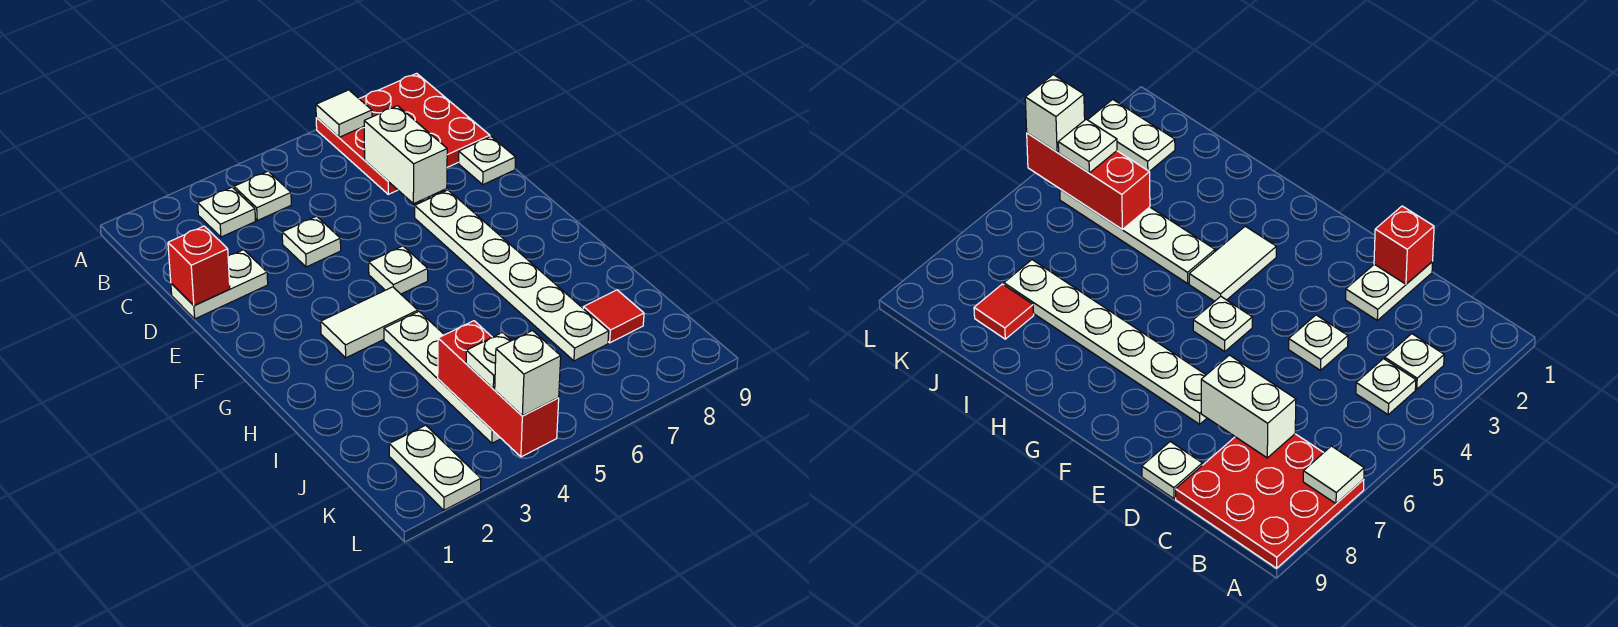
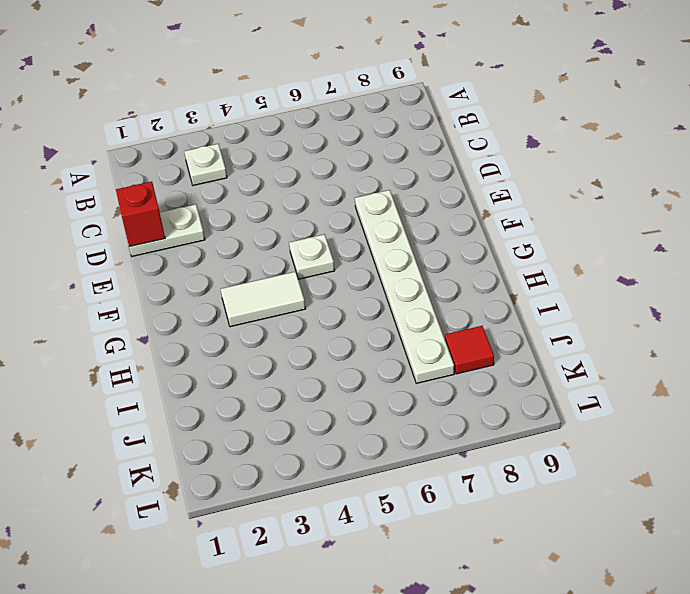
none -> red 3x3 plate [316,73,490,194]
none -> white 1x1 plate [234,171,291,220]
none -> white 1x1 plate [282,216,341,267]

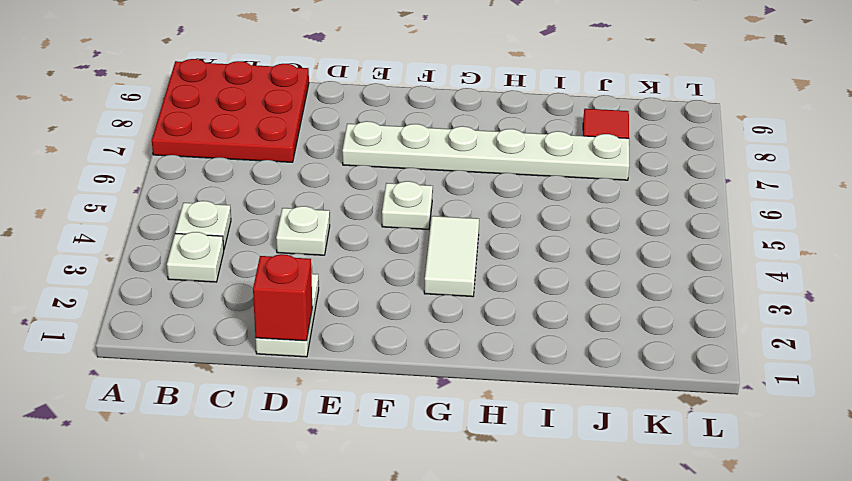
none -> white 1x1 plate [459,137,516,185]
none -> white 1x4 plate [384,312,501,443]
none -> white 1x2 plate [389,425,481,510]

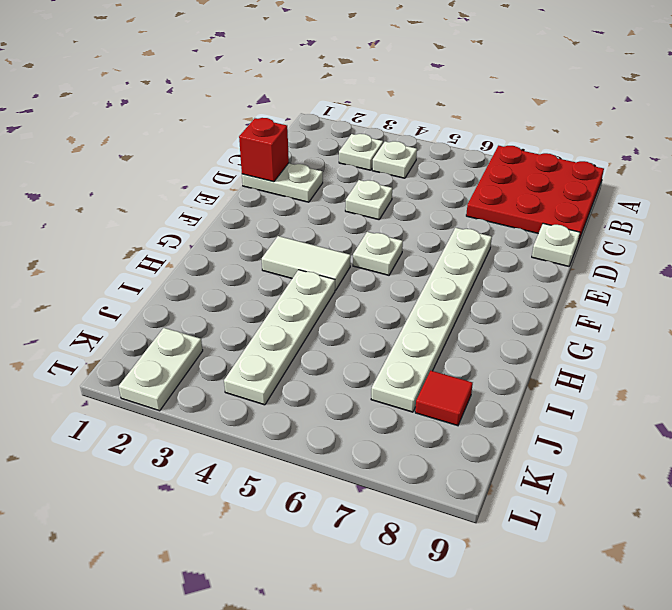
none -> white 1x1 tile [316,90,372,137]
none -> white 1x2 brick [364,106,447,204]
none -> red 1x3 brick [438,321,559,457]

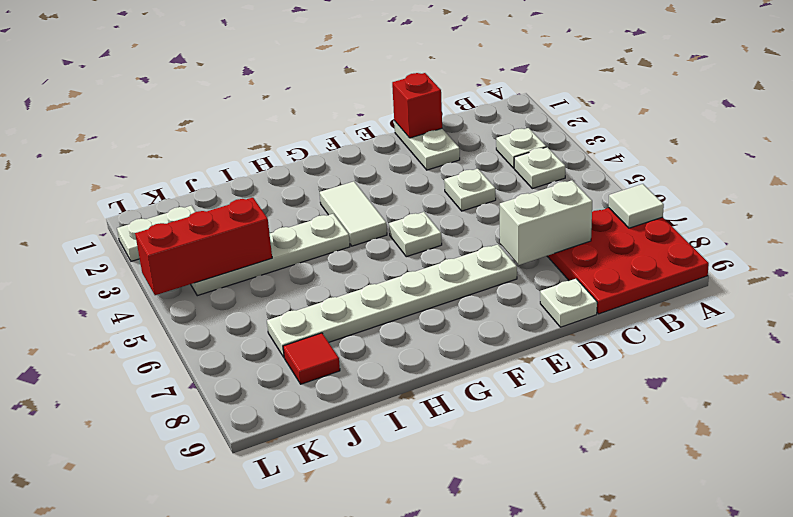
none -> white 1x1 plate [466,333,512,389]
none -> white 1x1 brick [495,331,561,416]

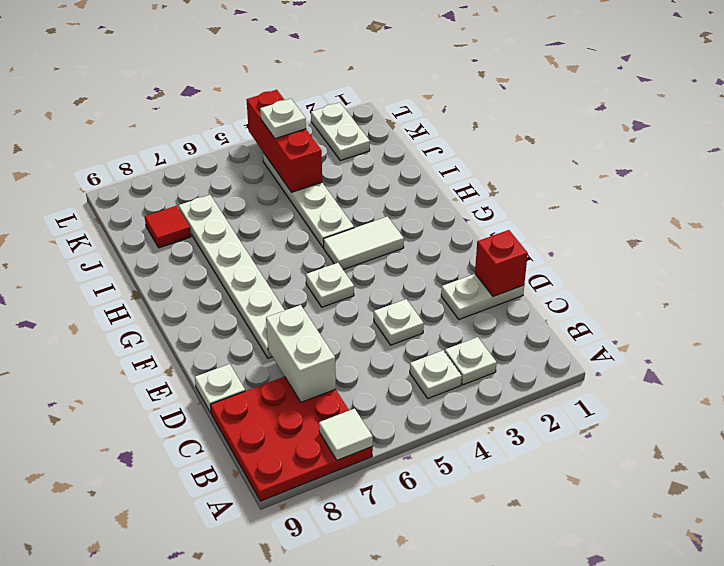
none -> white 1x1 brick [495,331,561,416]

